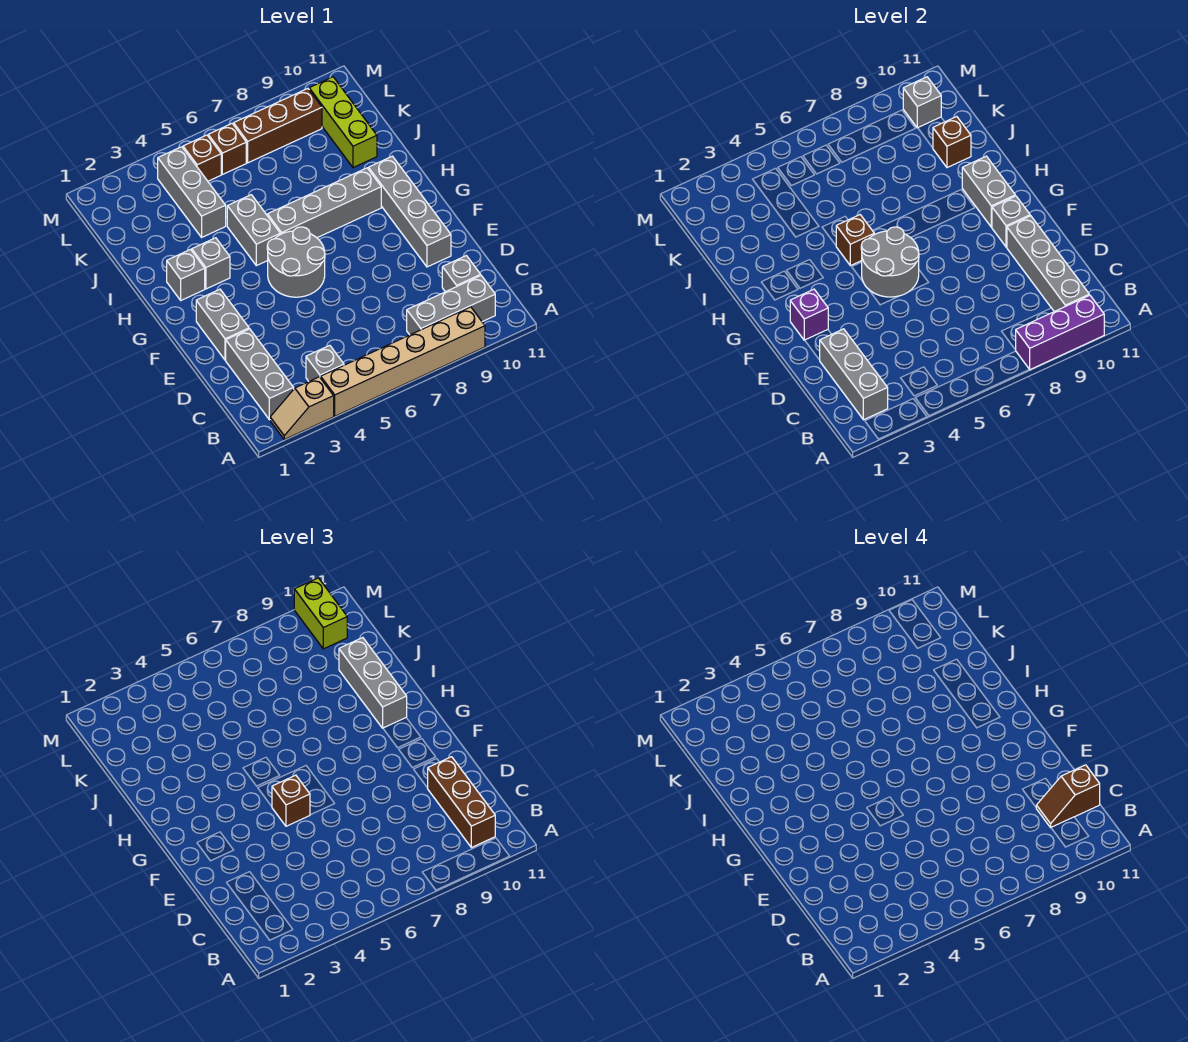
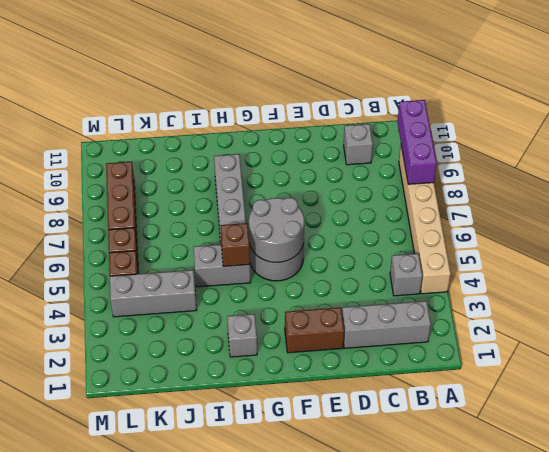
brown 1x2 brick [285,307,344,353] -> grey 1x2 brick [196,289,249,360]
none -> tan 1x2 slope [270,377,334,440]
none -> grey 1x3 brick [407,276,495,335]
none -> grey 1x4 brick [368,156,451,267]
none -> grey 1x1 brick [192,238,230,289]

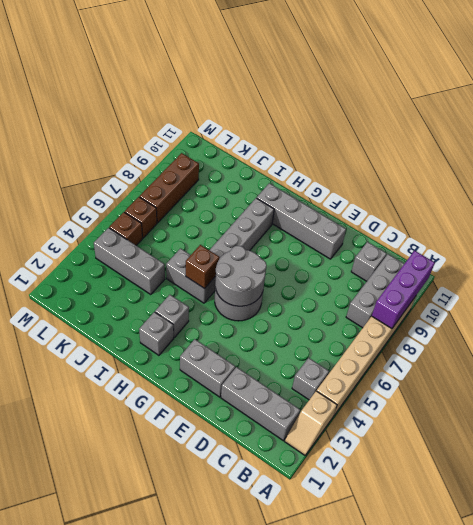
none -> lime 1x3 brick [309,77,377,168]
none -> grey 1x3 brick [820,329,888,420]
none -> grey 1x4 brick [1007,216,1089,312]
none -> purple 1x1 brick [790,289,828,340]

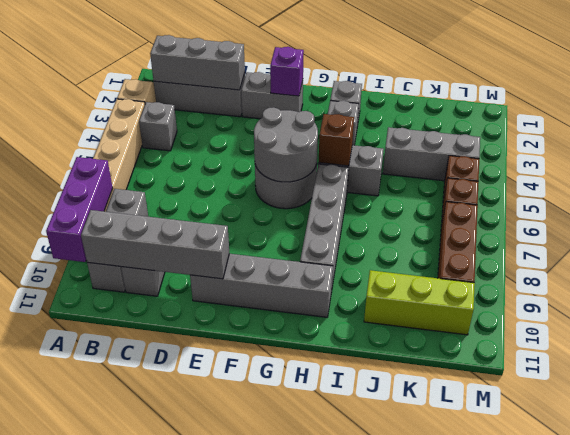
none -> grey 1x1 brick [992,196,1030,247]
none -> grey 1x2 brick [962,156,1015,227]
none -> brown 1x1 brick [933,117,971,168]
none -> grey 1x1 brick [903,77,941,128]

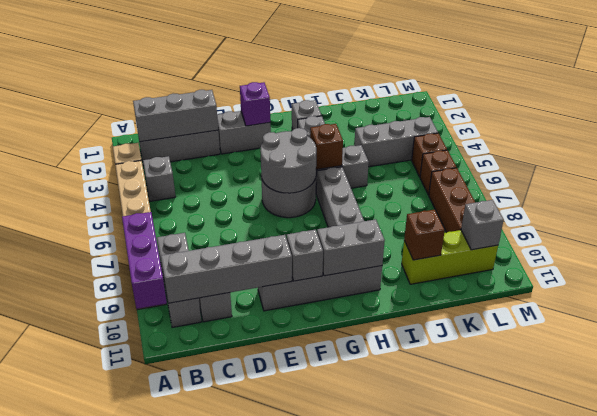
none -> brown 1x3 brick [428,757,495,848]
none -> brown 1x1 brick [272,775,310,826]
none -> grey 1x3 brick [339,638,407,728]
none -> lime 1x2 brick [294,578,347,649]

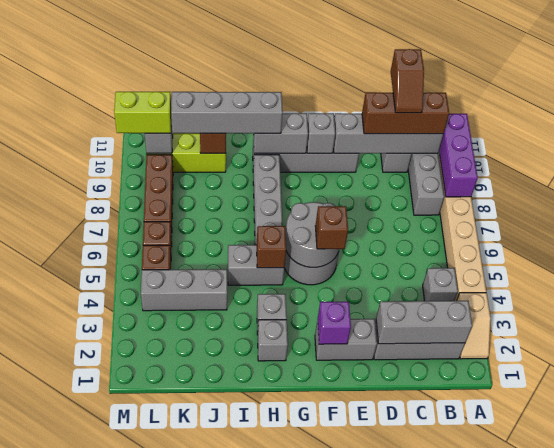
grey 1x4 brick [171,92,283,133] -> grey 1x3 brick [339,638,407,728]

